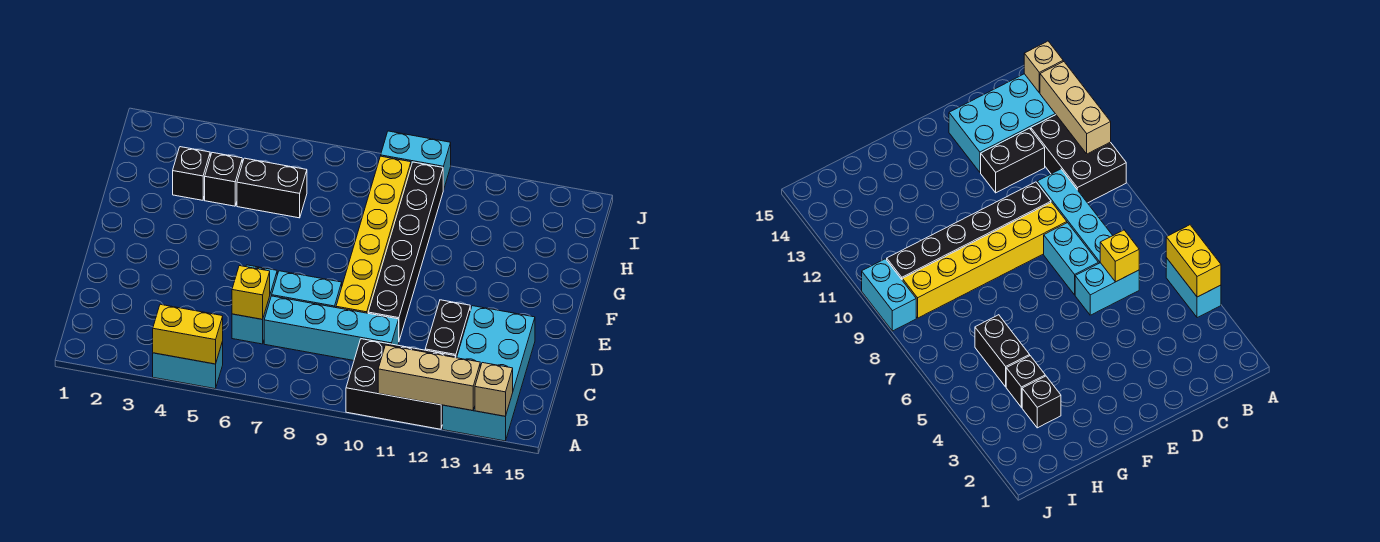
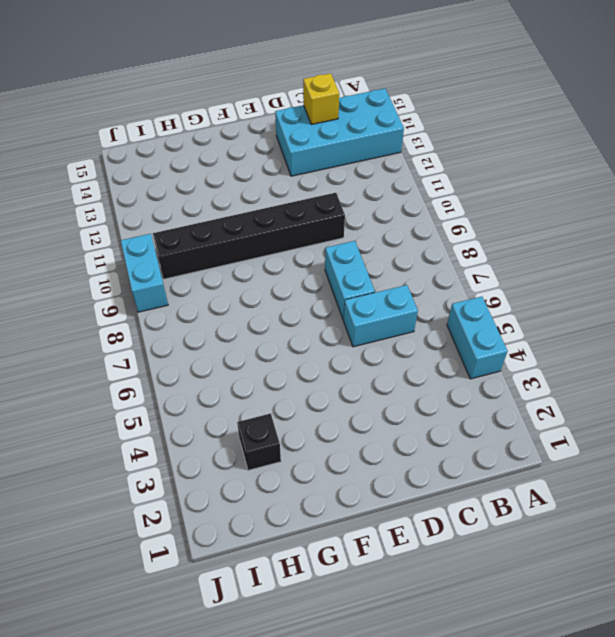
yellow 1x1 brick [303,73,339,124] -> yellow 1x1 brick moved to [232,266,270,319]
none -> black 2x3 brick [346,339,456,429]
none -> cyan 1x4 brick [264,296,399,361]
none -> black 1x2 brick [425,300,470,358]

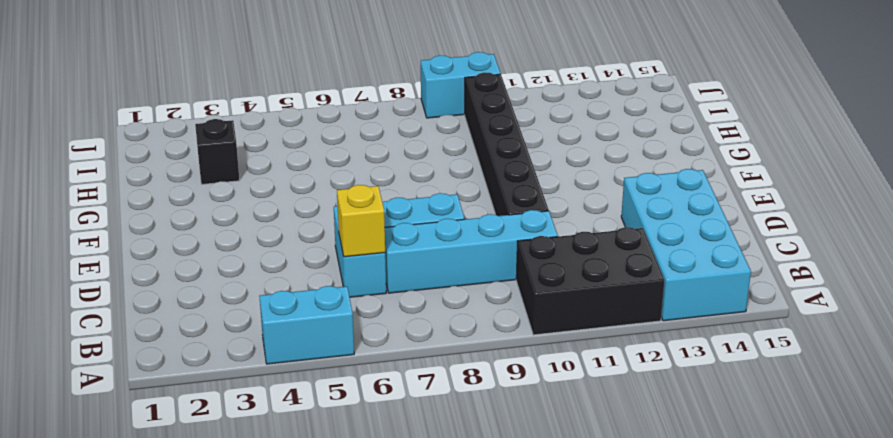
none -> black 1x2 brick [425,300,470,358]
none -> yellow 1x6 brick [336,156,411,313]
none -> black 1x1 brick [205,153,242,206]

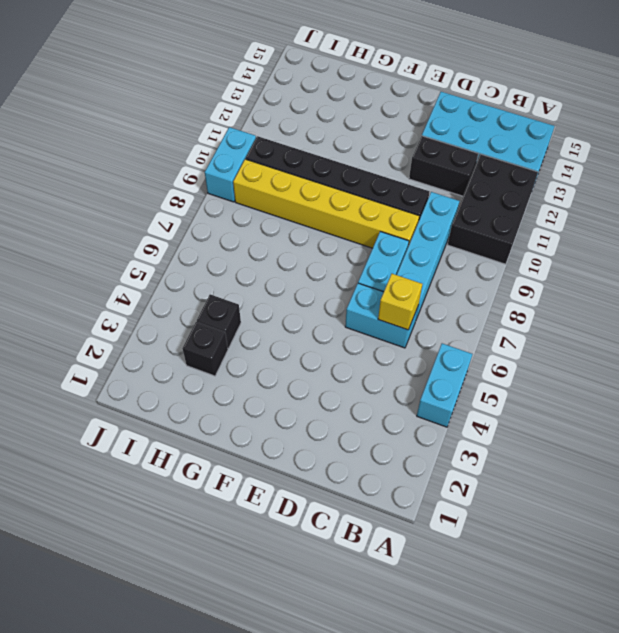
none -> black 1x2 brick [237,158,307,218]
none -> yellow 1x2 brick [153,304,223,364]
none -> tan 1x3 brick [378,345,480,411]

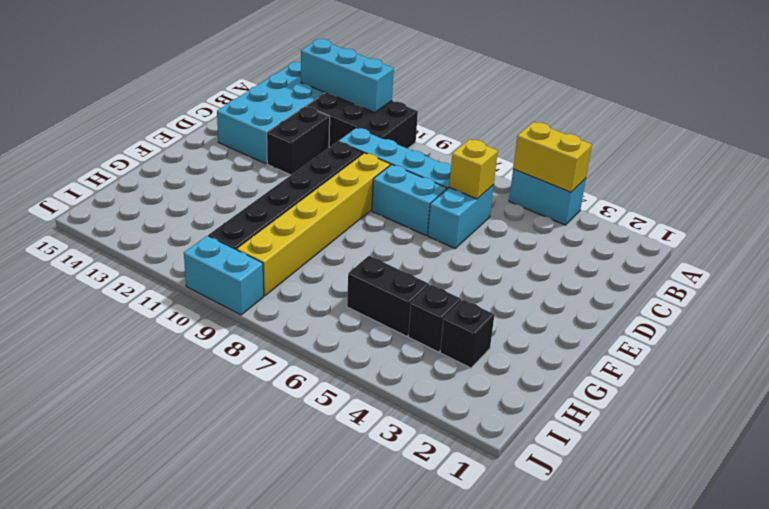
cyan 1x3 brick [301,39,394,113] -> tan 1x3 brick [378,345,480,411]
none -> tan 1x1 brick [475,363,513,416]

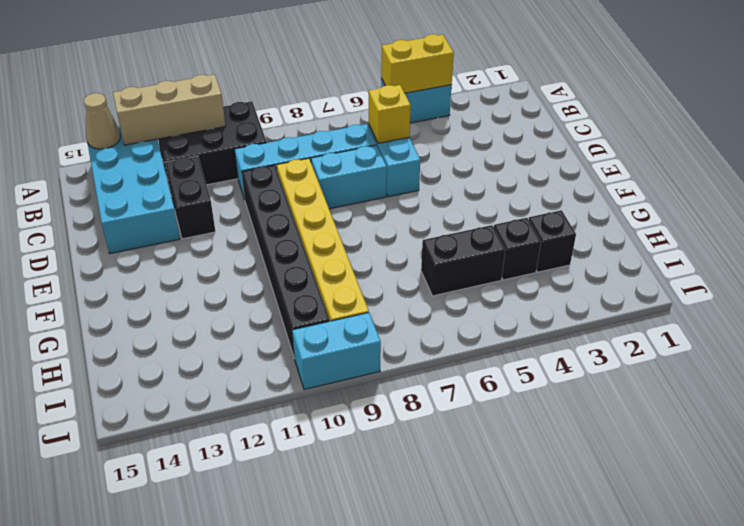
tan 1x1 cone [84,93,120,149] -> tan 1x1 brick [475,363,513,416]

